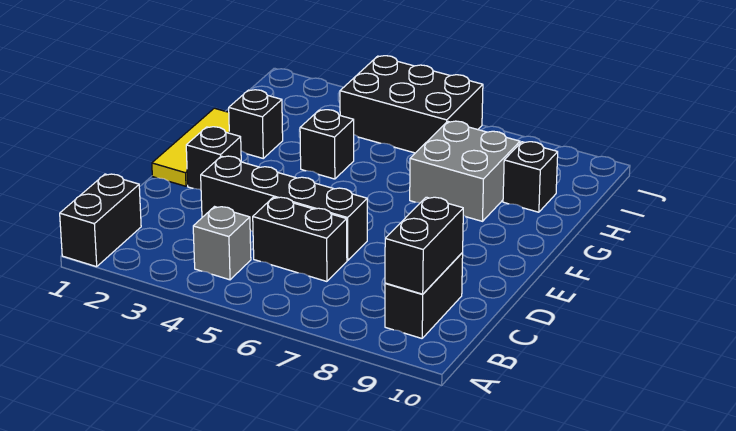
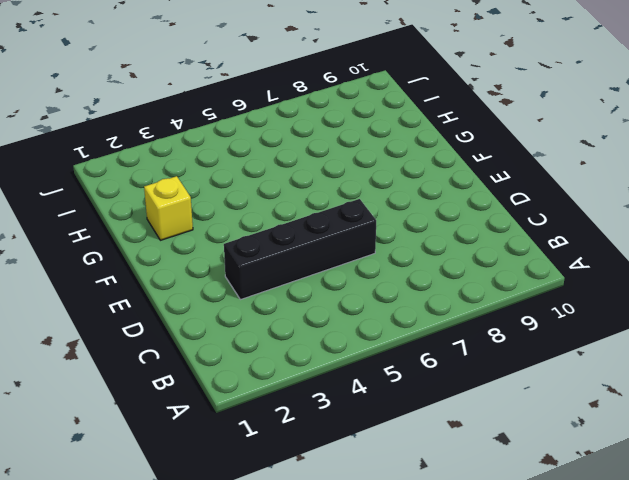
yellow 1x1 brick [144,176,193,240] -> black 1x1 brick [229,90,283,158]
none -> black 1x2 brick [60,174,141,267]
none -> grey 1x1 brick [193,207,251,280]
none -> black 1x2 brick [385,253,463,338]

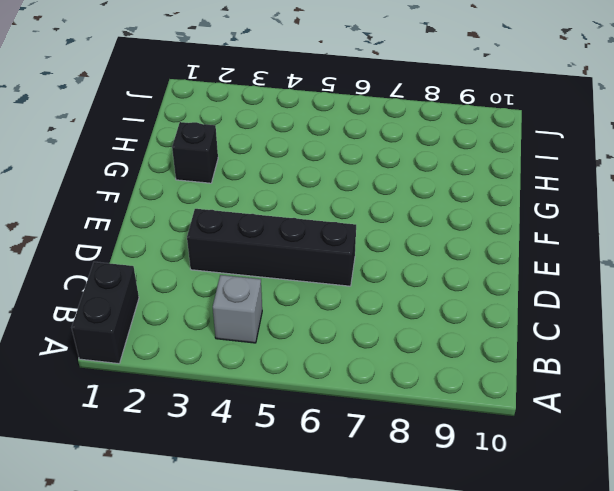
none -> black 1x2 brick [385,253,463,338]
none -> black 1x2 brick [253,197,347,281]
none -> yellow 1x3 tile [152,108,229,186]

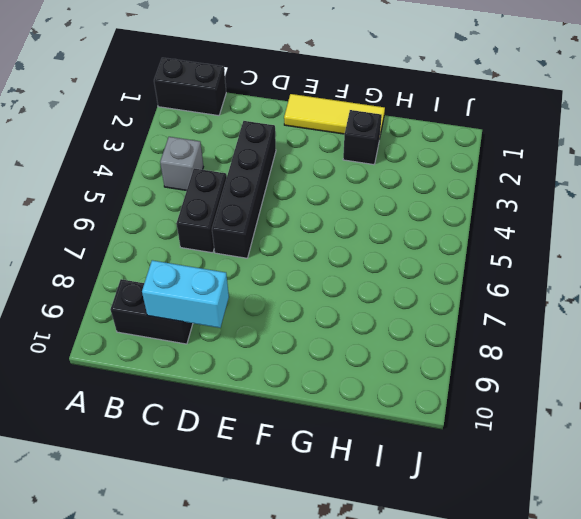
cyan 1x2 brick [142,260,229,328] -> black 1x2 brick [385,197,463,294]
none -> black 1x1 brick [186,127,241,190]
none -> black 1x1 brick [300,110,354,179]
none -> grey 2x2 brick [410,121,520,221]

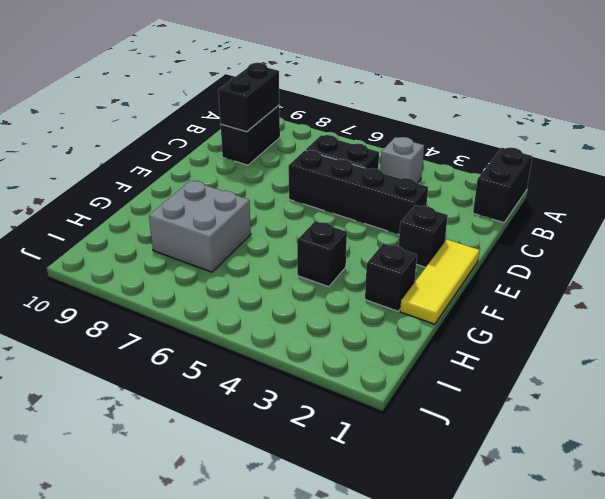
none -> black 1x1 brick [503,142,558,212]
none -> black 2x3 brick [340,56,483,153]

